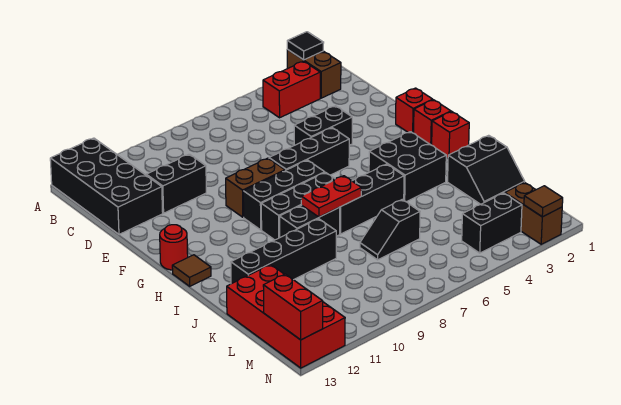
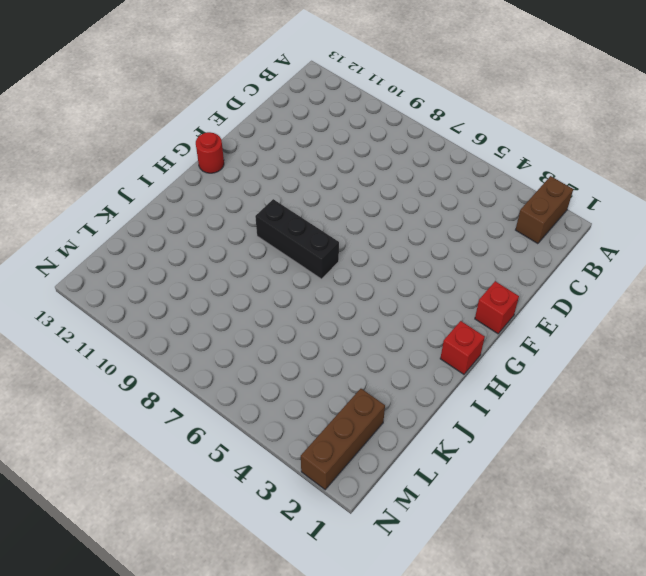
brown 1x3 brick [301,389,385,490] -> brown 1x2 brick [505,182,562,244]
none -> black 2x4 brick [50,138,163,234]
none -> red 1x2 brick [263,61,320,118]
none -> black 1x2 brick [146,154,206,213]

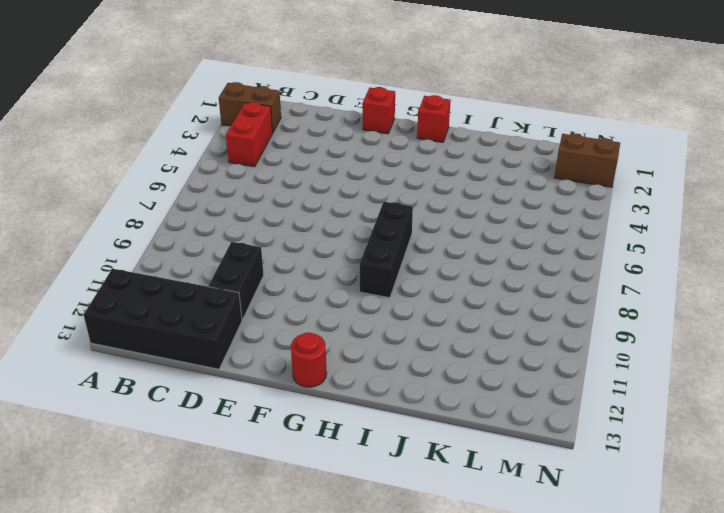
none -> black 1x2 brick [294,106,352,145]
none -> black 1x3 brick [269,128,349,175]
none -> brown 1x2 brick [226,158,285,217]

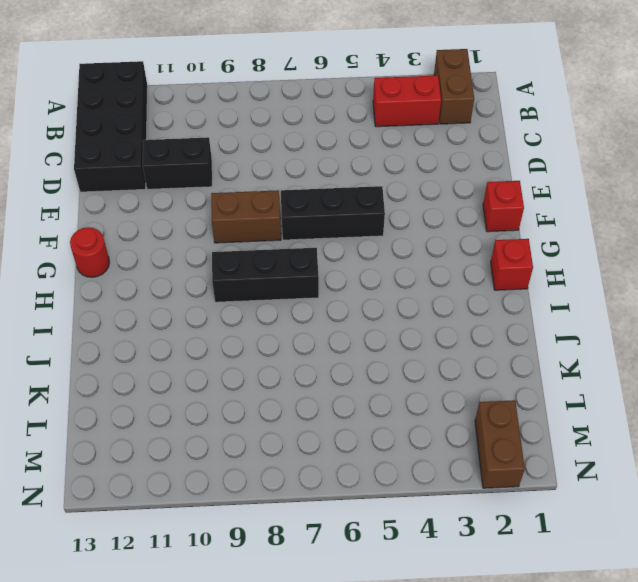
none -> black 1x2 brick [294,106,352,145]
none -> red 1x1 brick [414,100,451,145]
none -> black 1x3 brick [243,160,325,230]

